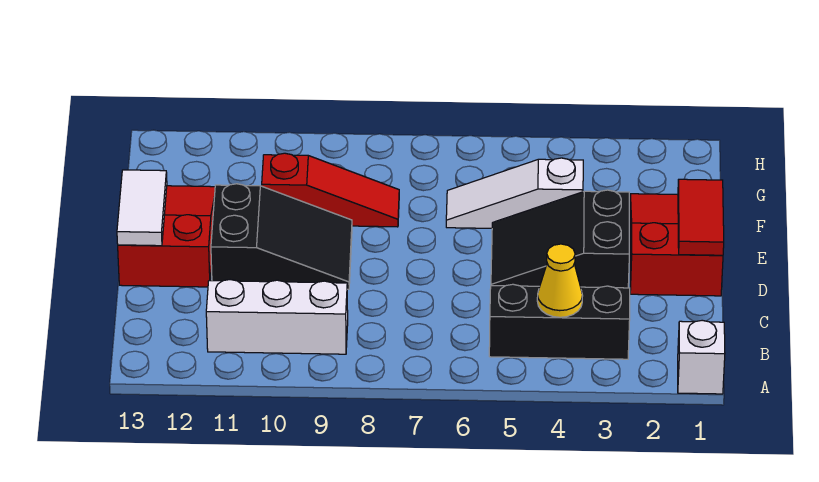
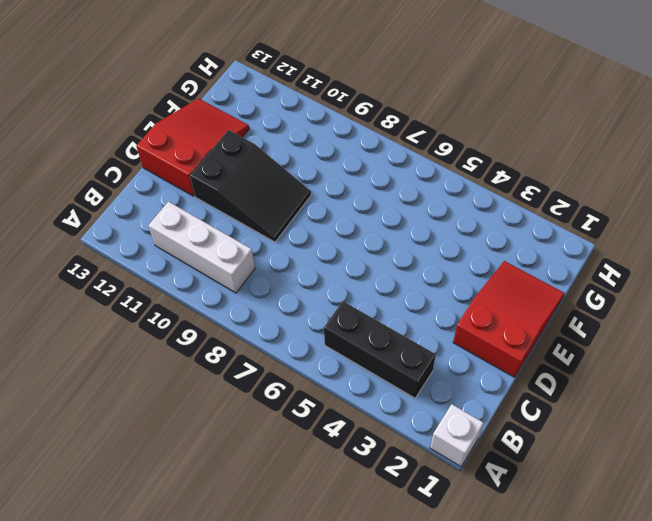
none -> black 2x3 slope [491,190,629,288]
none -> white 1x3 slope [446,158,583,228]
none -> red 1x3 slope [262,153,399,227]

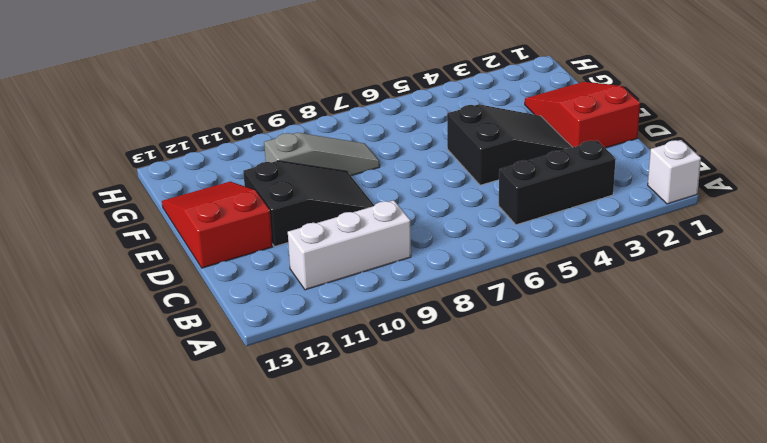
black 2x3 slope [447,104,572,185] -> black 2x3 slope turned to [491,190,629,288]
grey 1x3 slope [264,133,380,176] -> red 1x3 slope [262,153,399,227]
none -> white 1x3 slope [446,158,583,228]
none -> yellow 1x1 cone [537,244,583,317]
none -> red 1x2 tile [678,179,724,255]

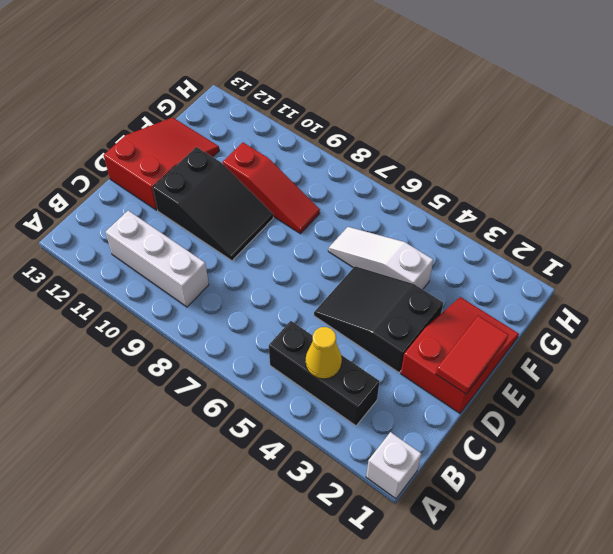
none -> white 1x2 tile [117,170,167,246]

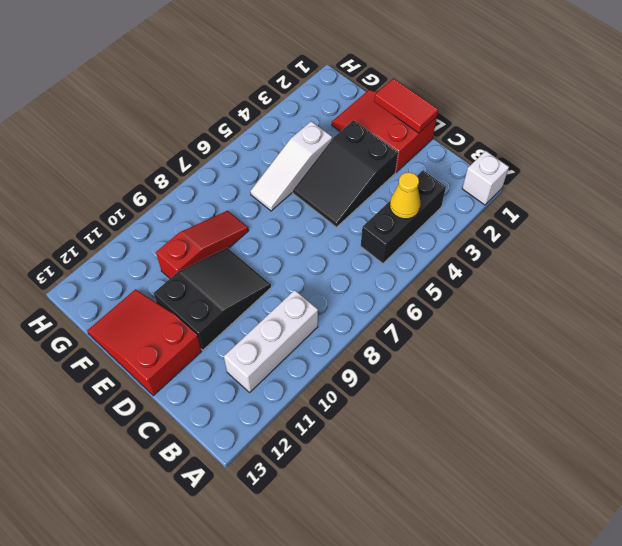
none -> white 1x2 tile [117,170,167,246]

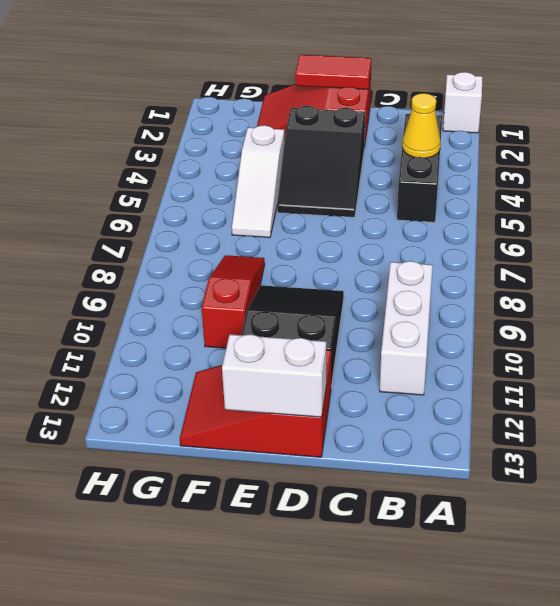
white 1x2 brick [222,334,326,417] -> white 1x2 tile [117,170,167,246]

